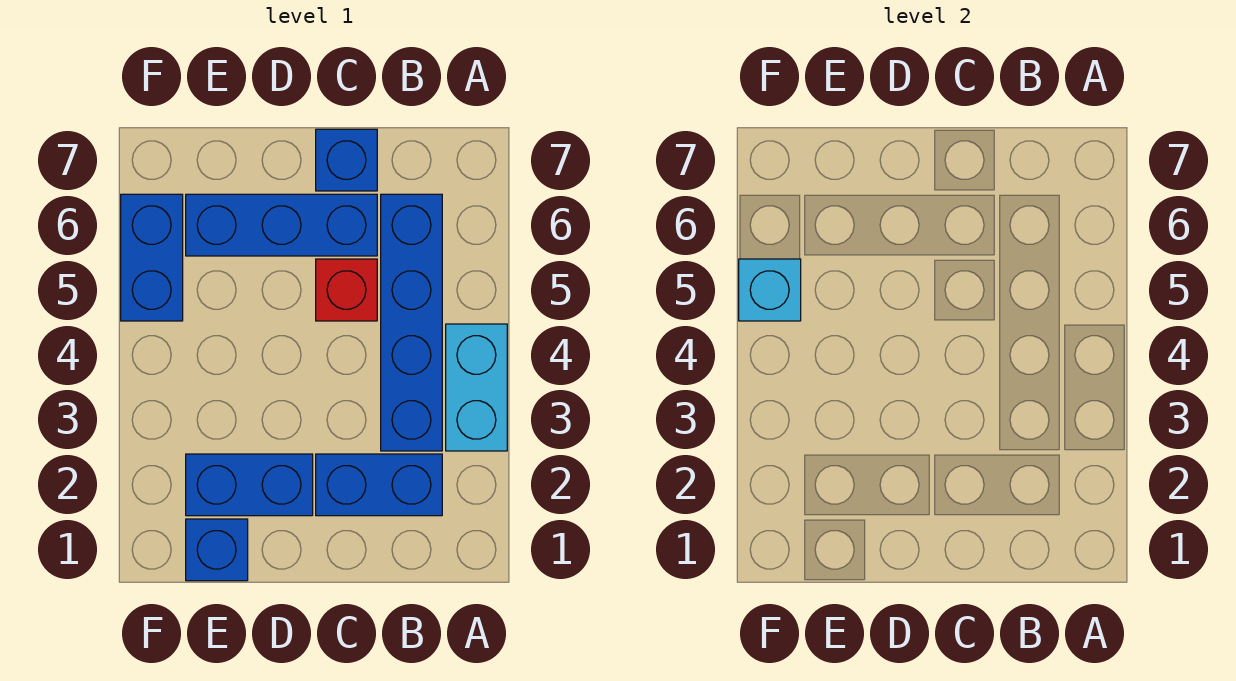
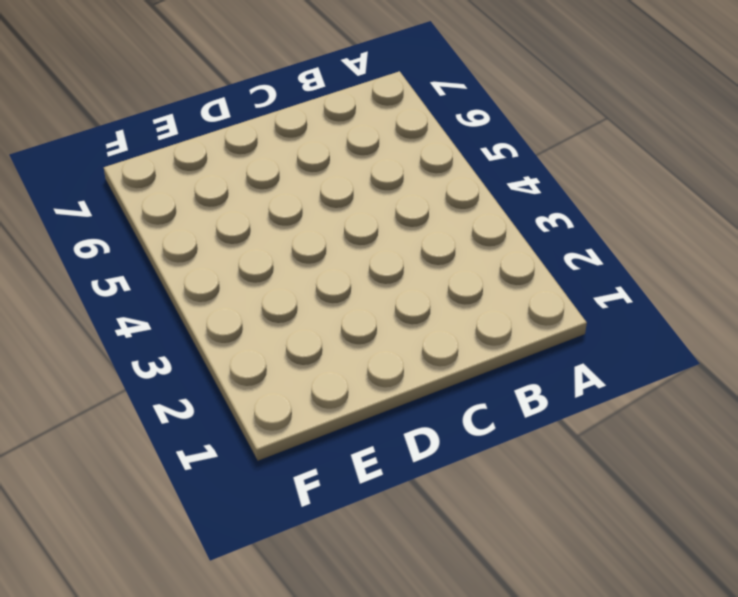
none -> cyan 1x2 brick [446,324,507,451]
none -> blue 1x2 brick [316,454,442,516]

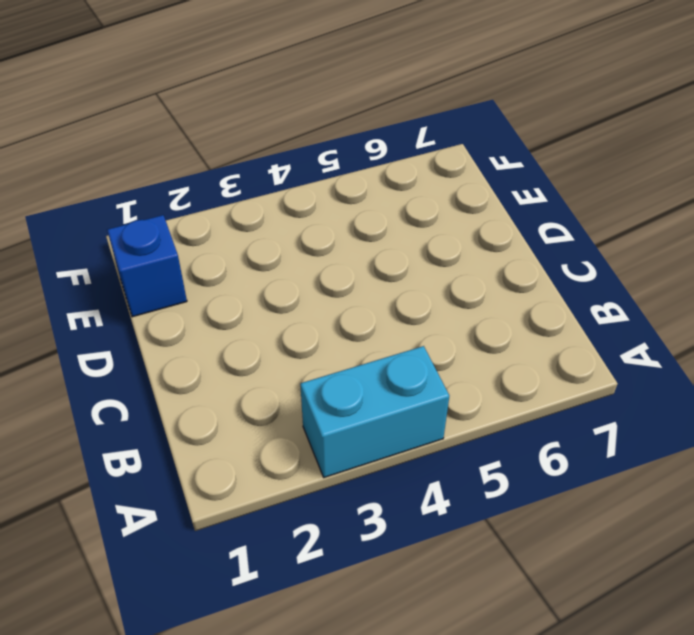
none -> blue 1x2 brick [316,454,442,516]
none -> blue 1x4 brick [381,194,442,451]

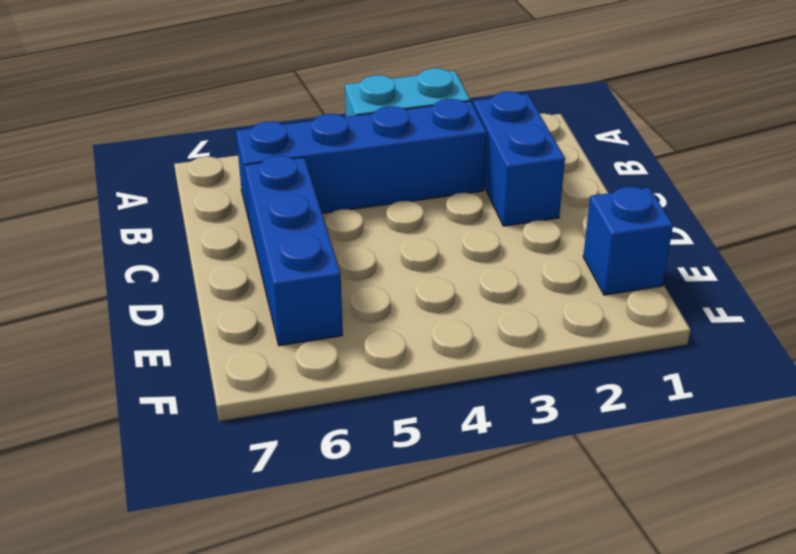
none -> red 1x1 brick [316,259,377,321]
none -> blue 1x1 brick [316,129,377,191]

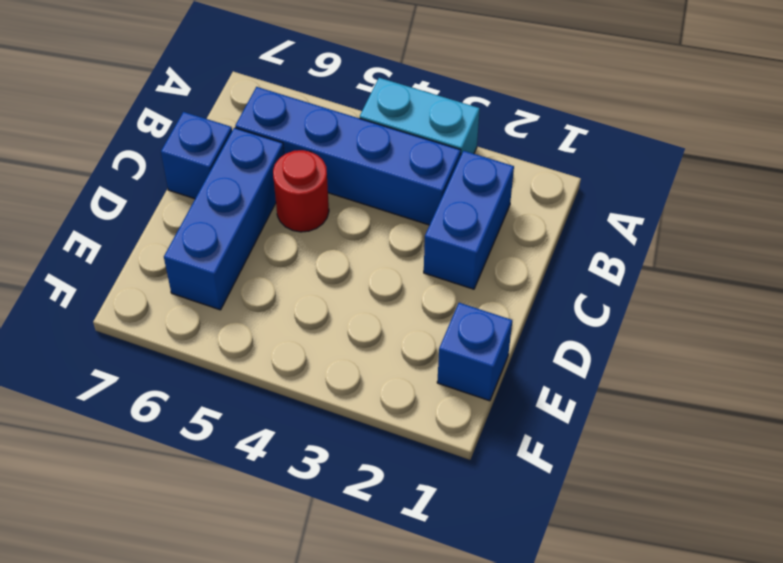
red 1x1 round brick [273,150,329,232] -> red 1x1 brick [316,259,377,321]
none -> blue 1x2 brick [186,454,313,516]
none -> blue 1x2 brick [121,194,183,321]

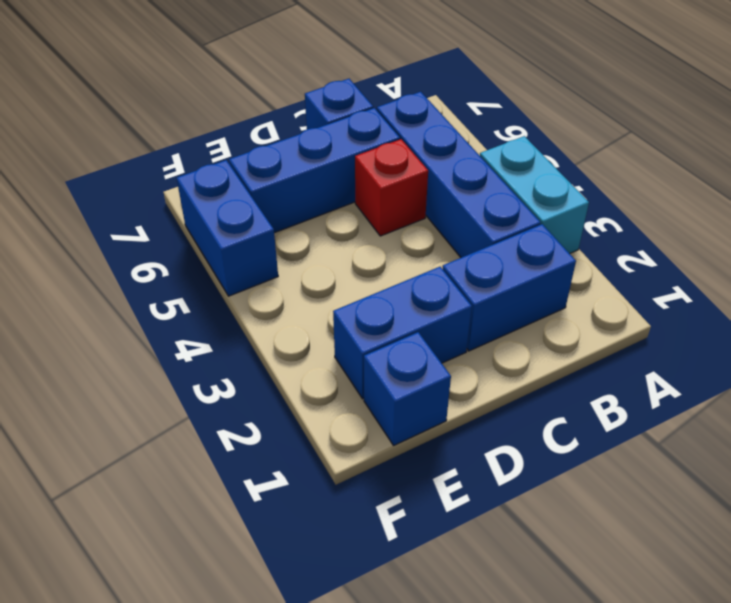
none -> cyan 1x1 brick [739,259,801,321]

